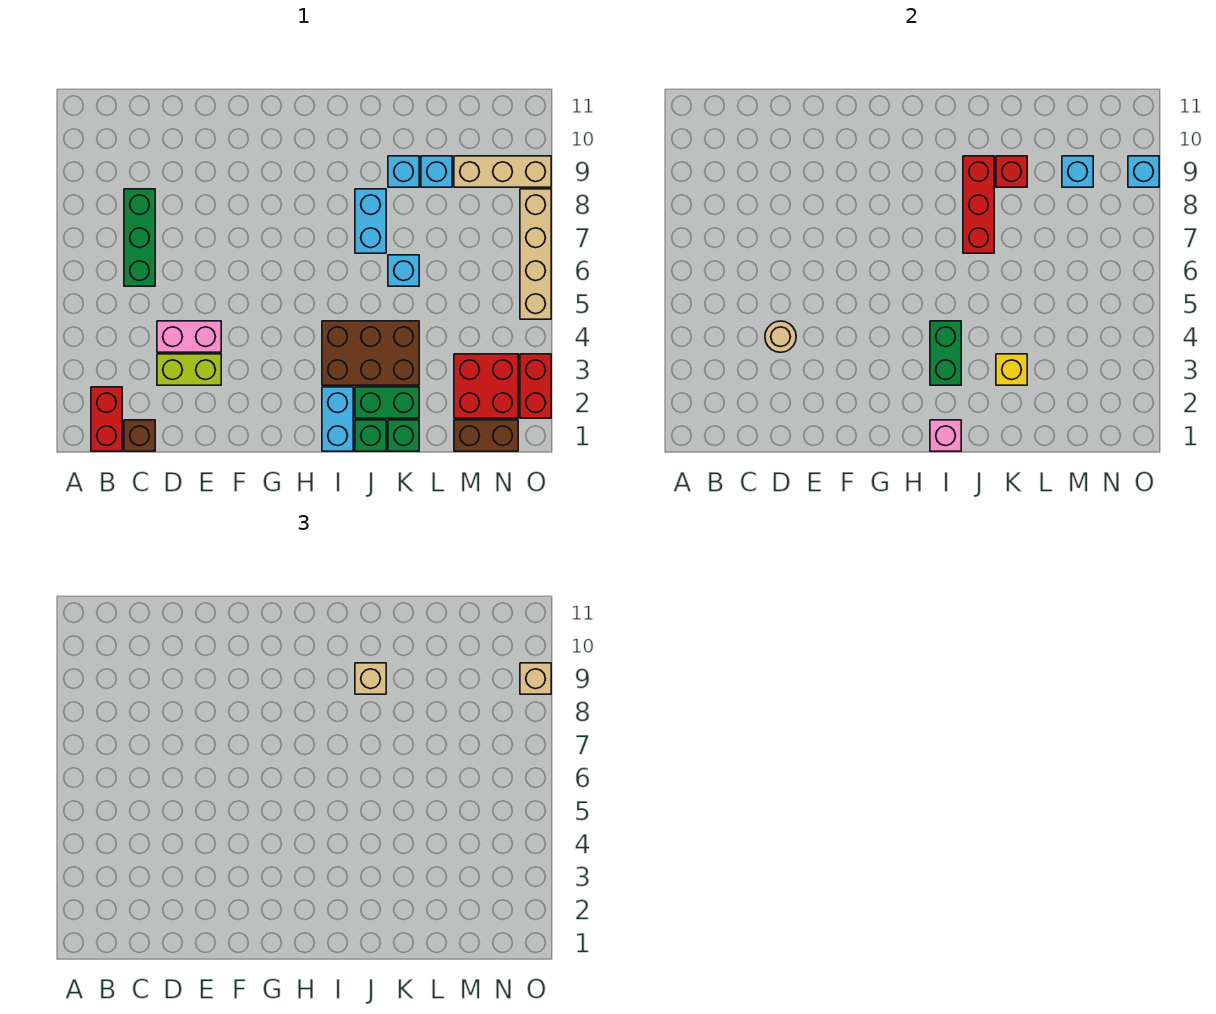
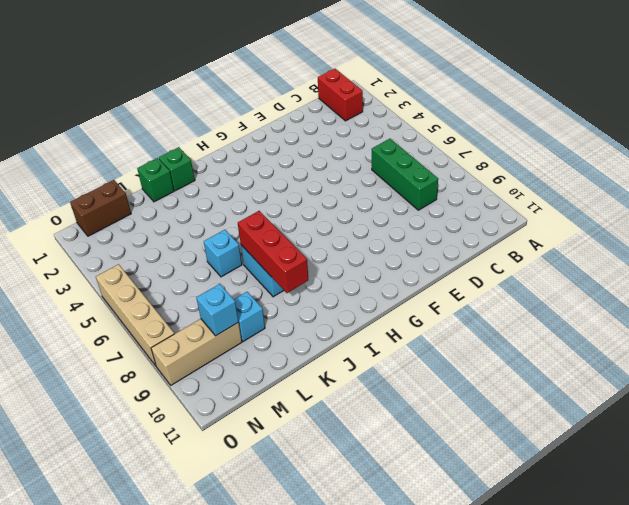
none -> brown 1x1 brick [124,420,155,451]
none -> lime 1x2 brick [157,354,221,385]
none -> pink 1x2 brick [157,321,221,352]

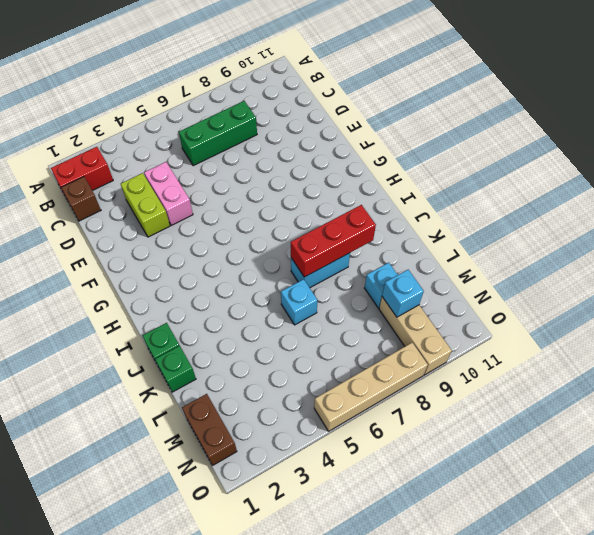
none -> cyan 1x2 brick [322,387,353,451]
none -> brown 2x3 brick [322,321,419,385]
none -> green 1x2 brick [355,387,419,418]

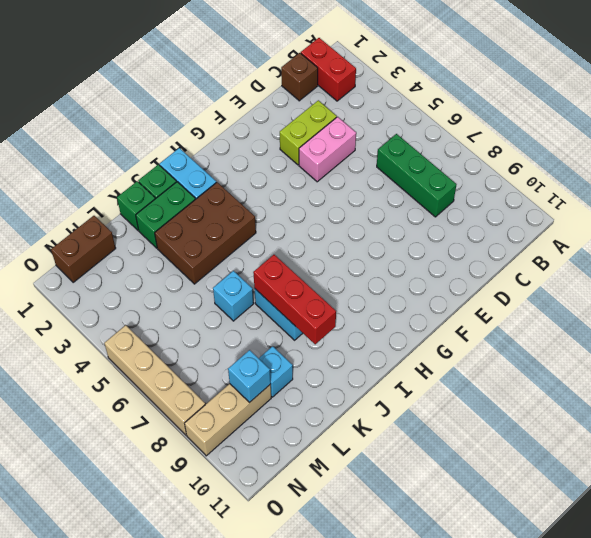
none -> cyan 1x1 brick [388,156,419,187]
none -> red 2x2 brick [454,354,518,418]
none -> red 1x2 brick [520,354,551,418]

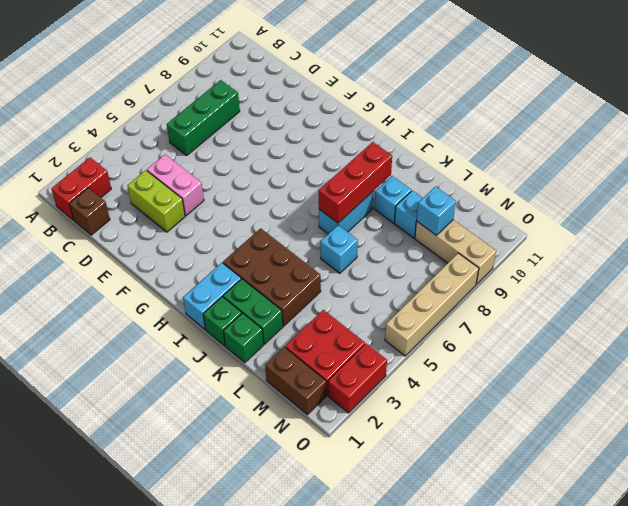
none -> tan 1x1 round brick [765,321,796,352]
none -> pink 1x1 brick [930,420,961,451]
none -> green 1x2 brick [930,321,961,385]

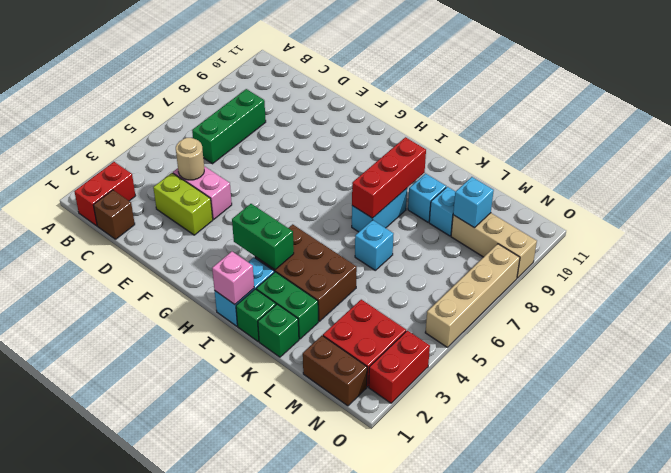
green 1x2 brick [232,204,294,270] -> green 1x2 brick turned to [930,321,961,385]
none -> yellow 1x1 brick [996,354,1027,385]
none -> red 1x1 brick [996,156,1027,187]
none -> cyan 1x1 brick [1128,156,1159,187]

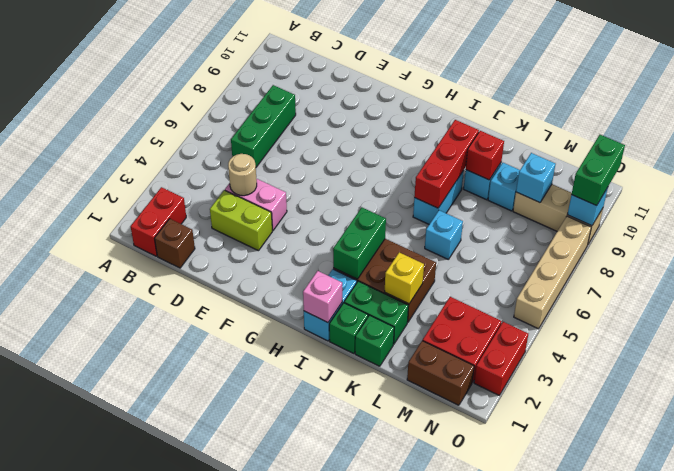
green 1x2 brick [572,135,625,206] -> tan 1x1 brick [520,663,551,694]
none -> tan 1x1 brick [355,663,386,694]

